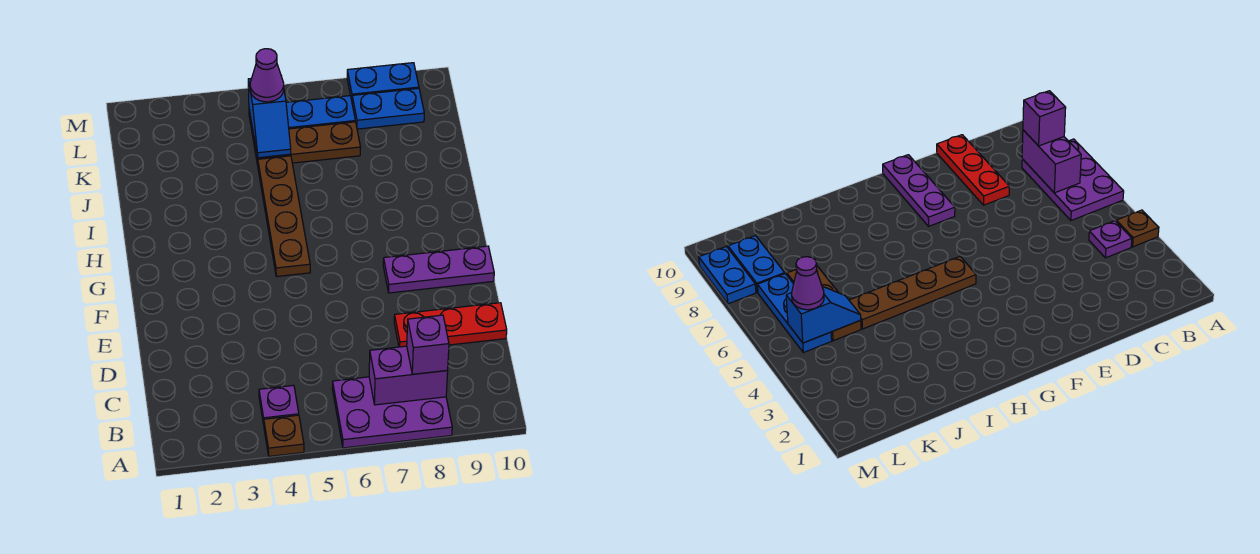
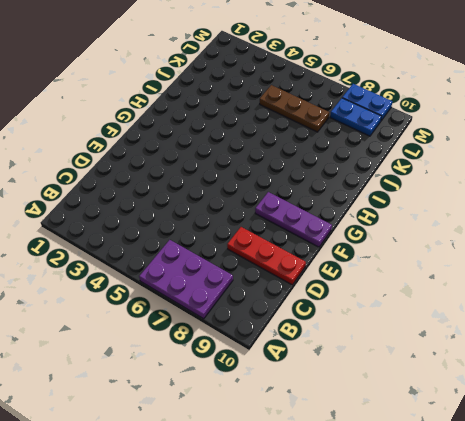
none -> brown 1x1 plate [264,415,304,456]
none -> purple 1x1 plate [259,385,299,424]
none -> brown 1x4 plate [258,156,310,277]

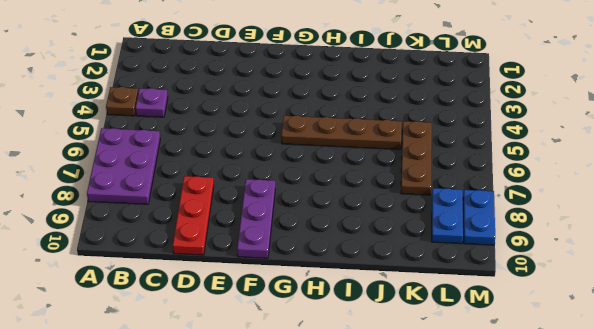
none -> blue 1x3 plate [249,96,355,135]
none -> purple 1x2 brick [369,346,448,405]
none -> blue 1x2 slope [248,79,291,158]

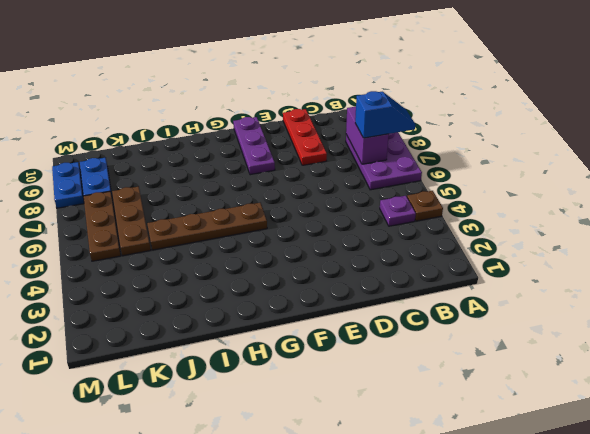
blue 1x2 slope [355,91,415,138] -> blue 1x2 slope moved to [248,79,291,158]
brown 1x3 plate [84,191,121,261] -> blue 1x3 plate [249,96,355,135]
none -> purple 1x1 brick [407,315,449,374]
none -> purple 1x1 cone [250,49,284,102]

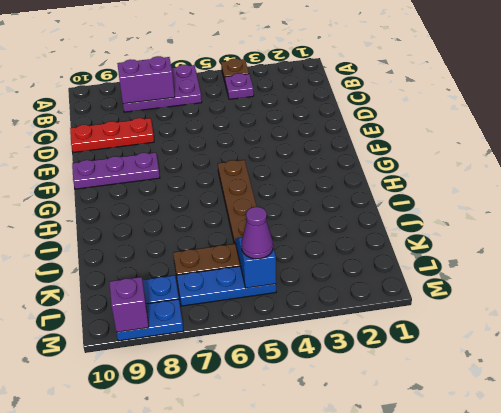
purple 1x1 brick [109,277,149,332] -> purple 1x1 brick moved to [407,315,449,374]

